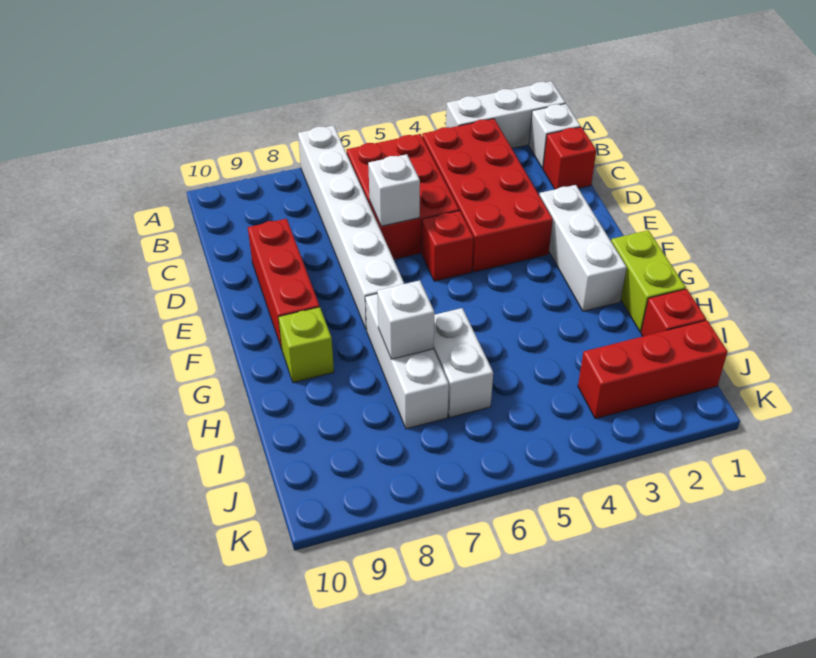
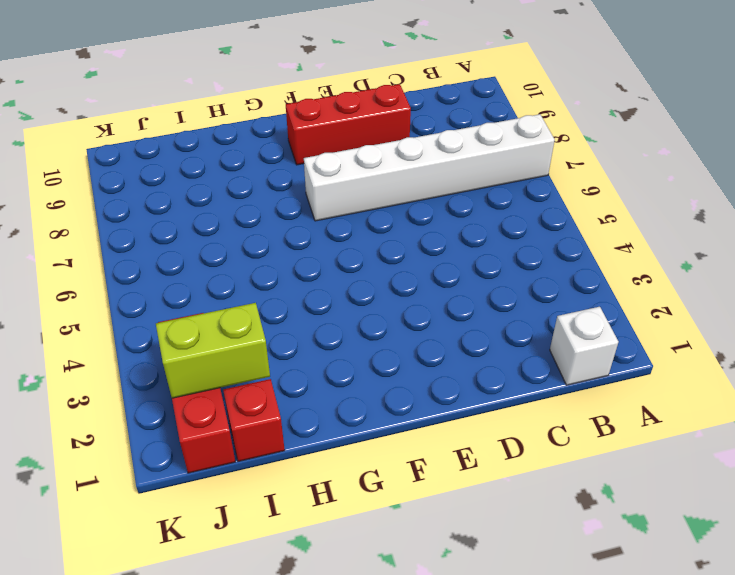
lime 1x2 brick [156,303,270,398] -> lime 1x2 brick moved to [611,230,686,332]
none -> white 1x3 brick [446,81,565,149]
none -> red 2x4 brick [422,119,553,272]
none -> red 2x3 brick [347,134,459,259]

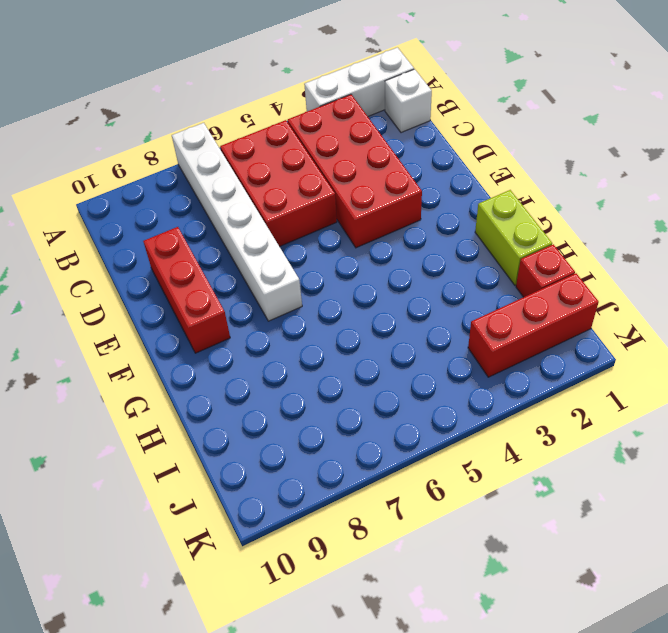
none -> red 1x1 brick [543,127,596,189]
none -> white 1x3 brick [539,185,627,311]
none -> red 1x1 brick [422,211,473,281]

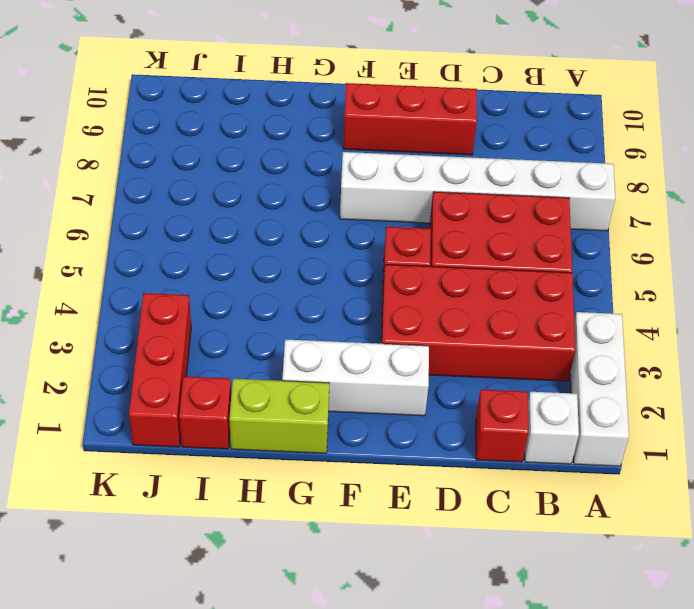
none -> white 1x3 brick [365,294,449,429]
none -> lime 1x1 brick [278,307,334,383]
none -> white 1x2 brick [434,308,493,417]

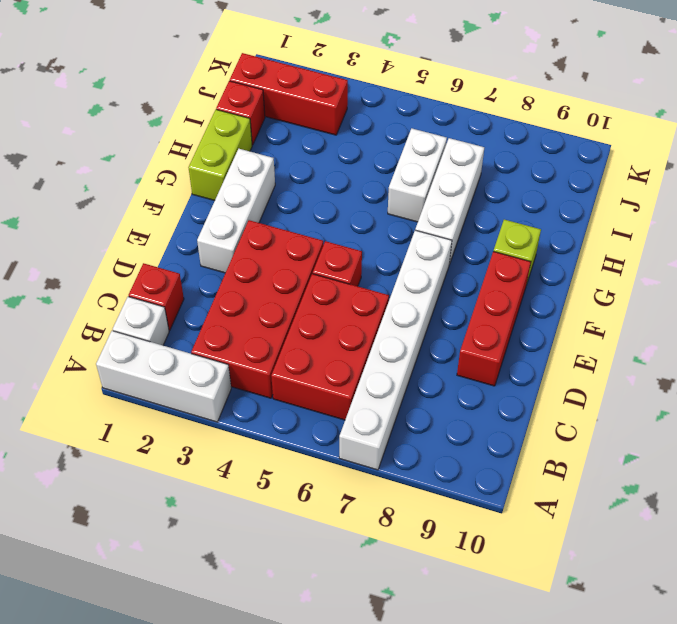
none -> white 1x1 brick [368,154,420,226]
none -> white 1x1 brick [377,280,434,359]

